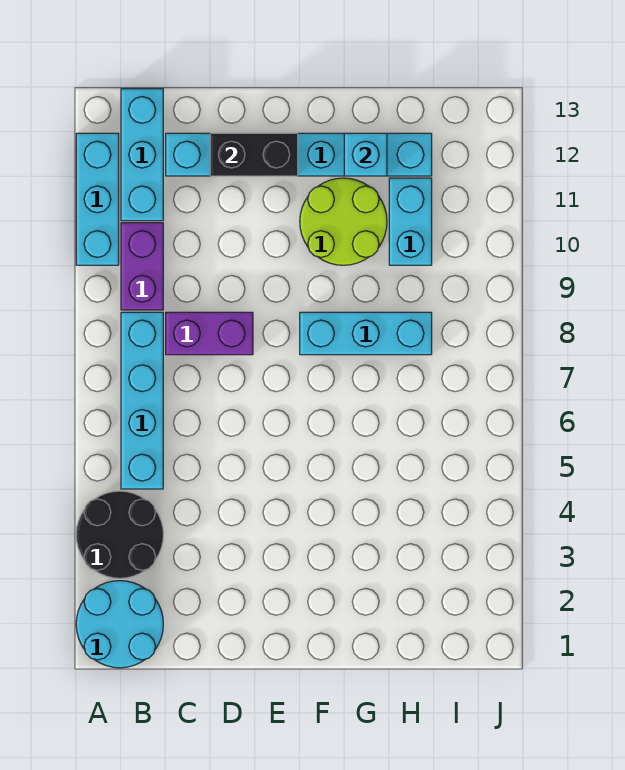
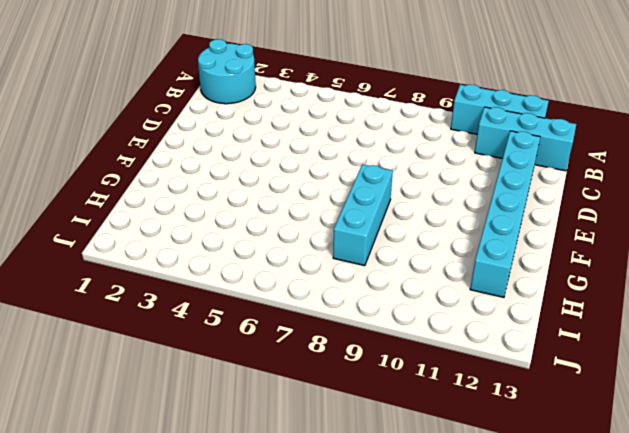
none -> black 2x2 round brick [76,491,163,578]
none -> cyan 1x4 brick [121,312,163,489]
none -> purple 1x2 brick [121,223,163,310]

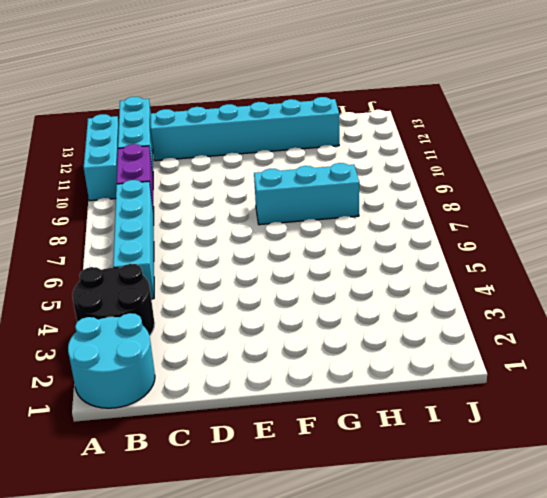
none -> purple 1x2 brick [166,312,253,355]
none -> lime 2x2 round brick [300,178,387,265]
none -> cyan 1x2 brick [389,178,432,265]

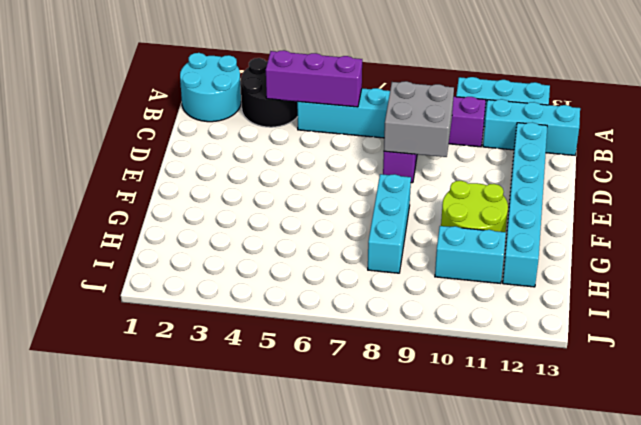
purple 1x3 brick [266,50,362,107] -> none
grey 2x2 brick [384,81,454,157] -> none
none -> black 1x2 brick [210,133,298,176]
none -> cyan 1x1 brick [344,133,387,176]

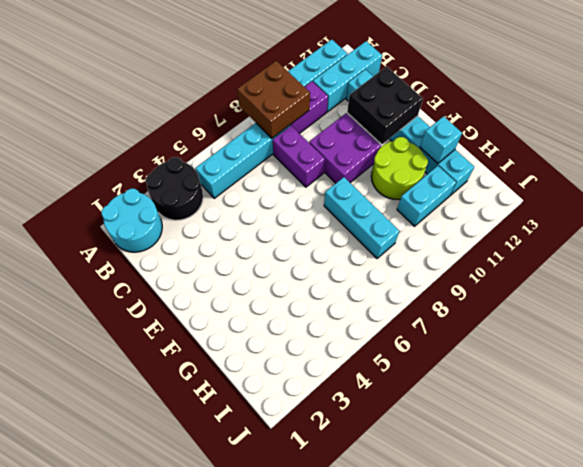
brown 2x2 brick [237,61,310,138] -> none
purple 2x2 brick [309,113,381,183] -> none
black 2x2 brick [347,66,423,144] -> black 1x2 brick [210,133,298,176]

